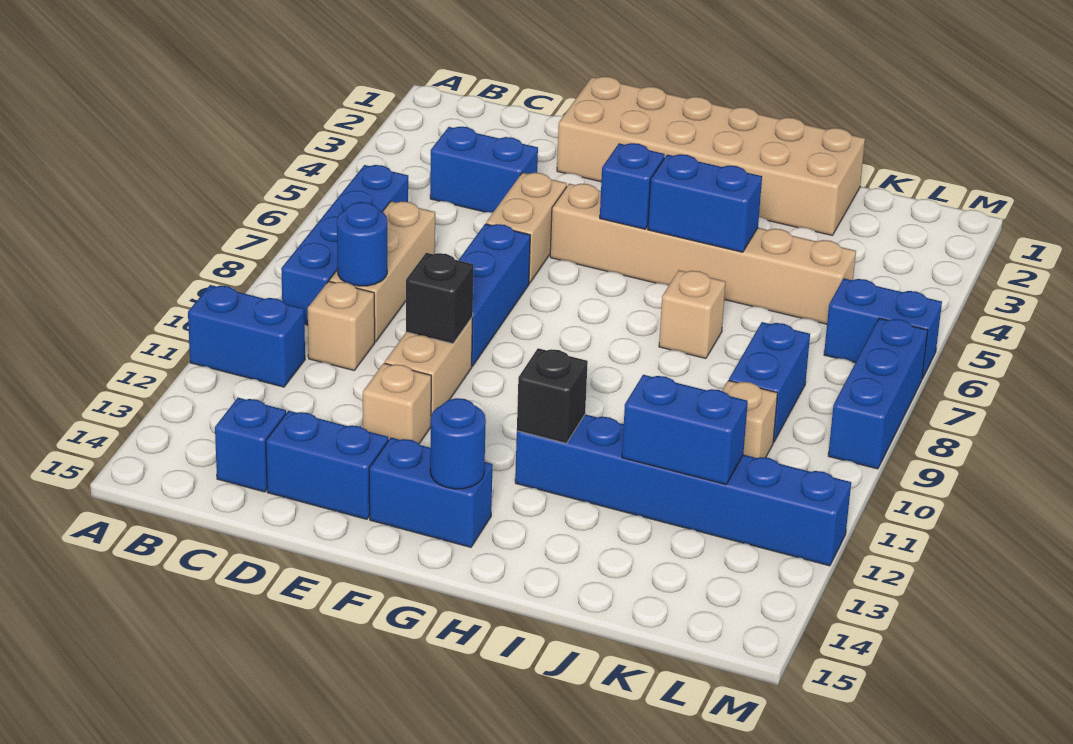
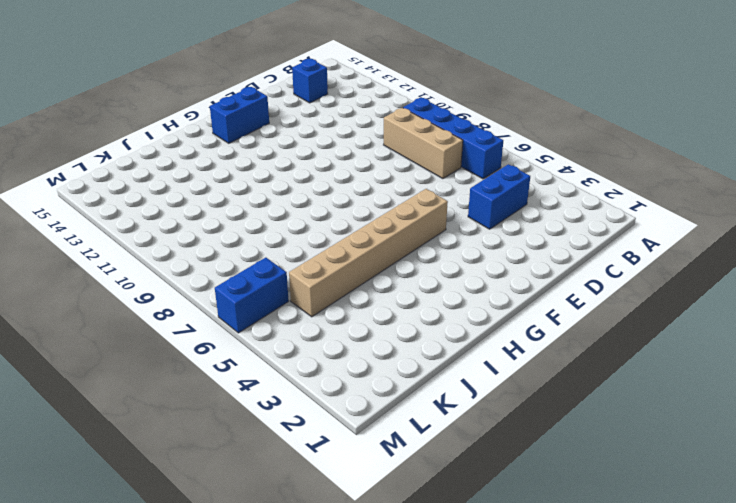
none -> blue 1x2 brick [188,285,305,387]
none -> tan 1x1 brick [308,281,375,371]
none -> blue 1x2 brick [266,411,388,519]

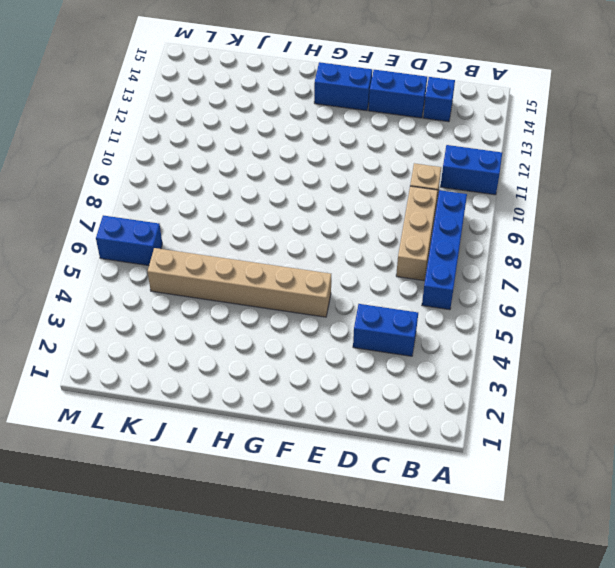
none -> tan 2x6 brick [557,77,865,235]
none -> tan 1x2 brick [486,173,567,283]
none -> blue 1x3 brick [458,224,530,366]

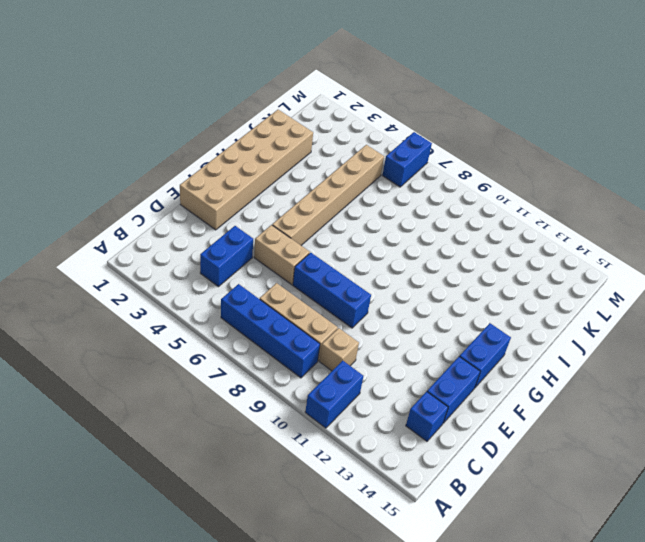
none -> tan 1x2 brick [385,318,472,415]
none -> tan 1x1 brick [363,363,431,444]
none -> blue 1x6 brick [515,414,851,566]

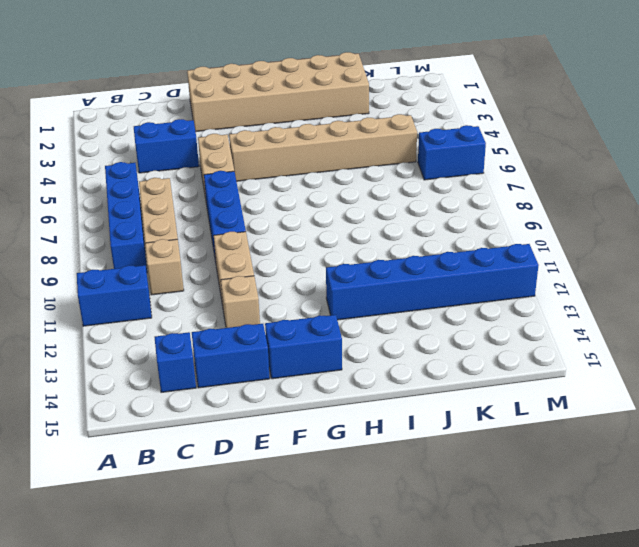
none -> tan 1x1 brick [659,270,726,358]
none -> blue 1x2 brick [729,322,810,443]
none -> tan 1x1 brick [722,380,778,458]

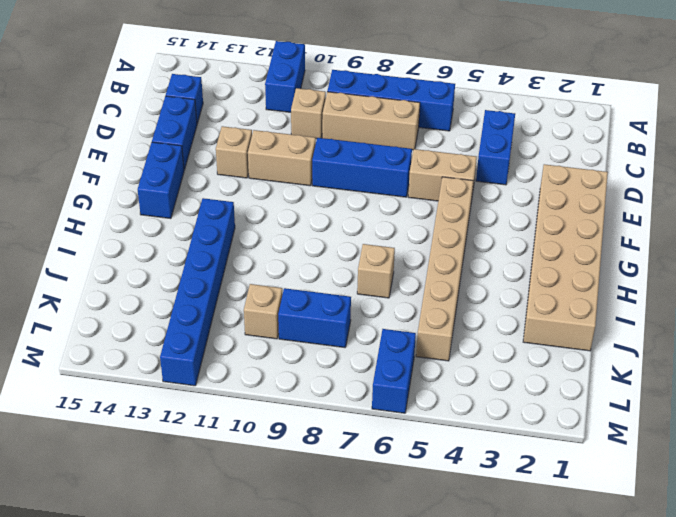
none -> blue 1x3 brick [828,318,928,469]
none -> blue 1x1 round brick [337,202,387,286]
none -> black 1x1 brick [406,253,474,344]

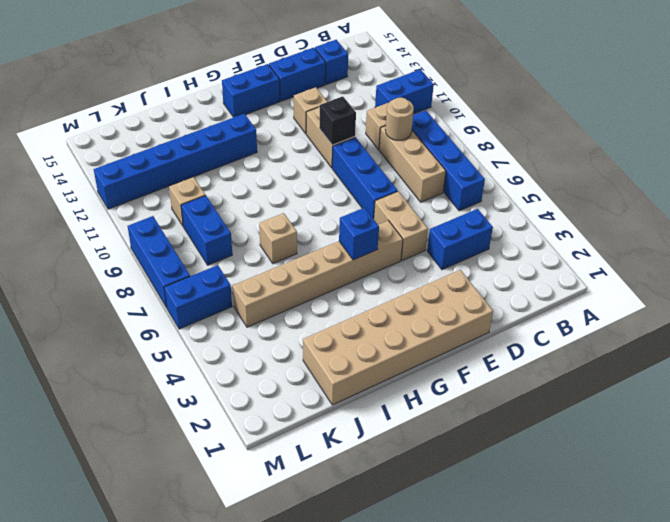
tan 1x1 round brick [386,97,414,140] -> blue 1x1 round brick [337,202,387,286]
none -> blue 1x1 round brick [430,398,486,489]
none -> blue 1x2 brick [648,154,762,252]
none -> black 1x1 brick [517,348,588,443]

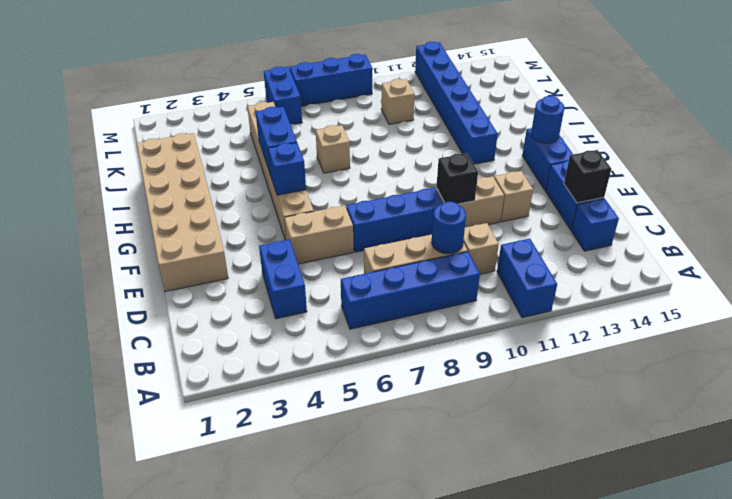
black 1x1 brick [564,150,611,203] -> black 1x1 brick moved to [517,348,588,443]
none -> blue 1x2 brick [729,322,810,443]
none -> blue 1x2 brick [622,375,748,484]

